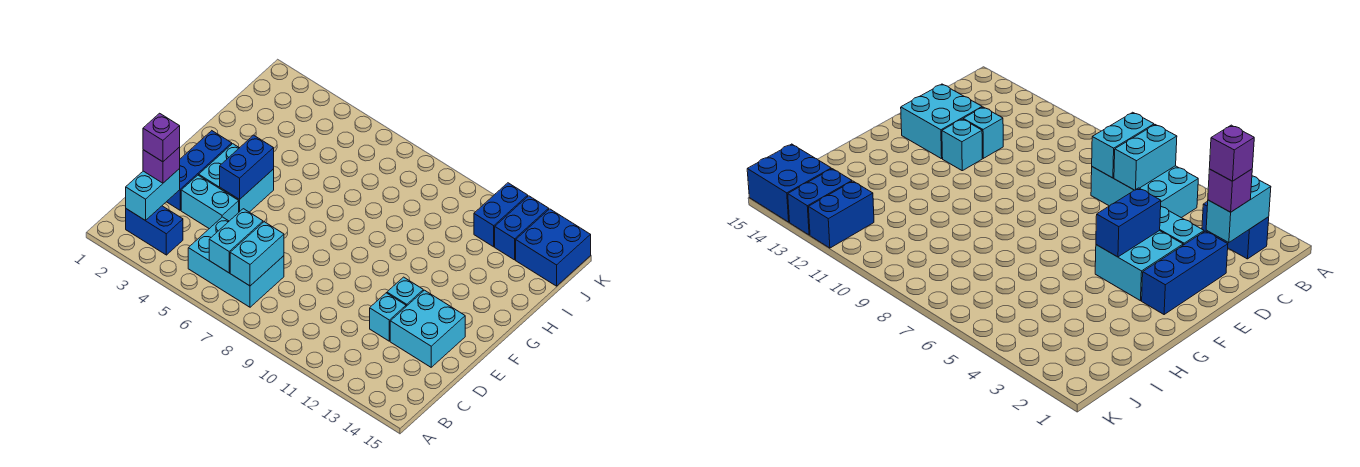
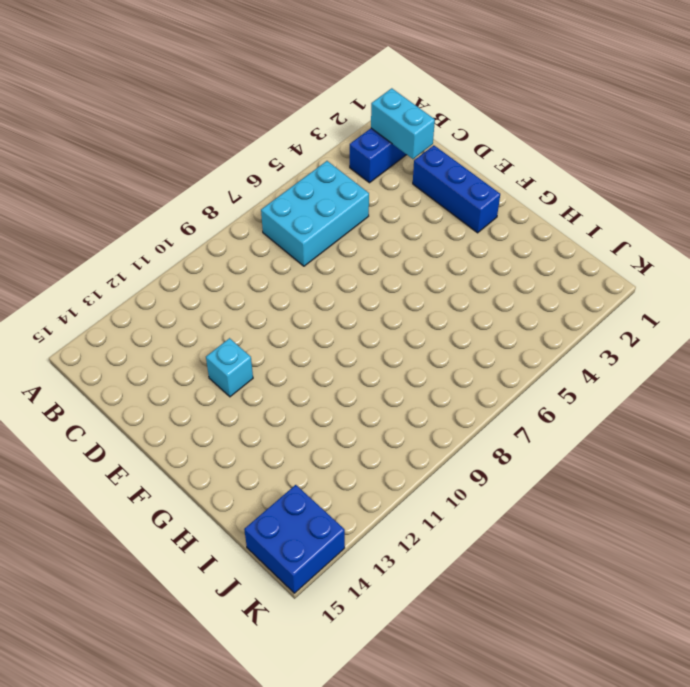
none -> cyan 1x2 brick [181,175,239,229]
none -> cyan 1x1 brick [370,293,406,341]
none -> cyan 2x2 brick [390,290,465,367]

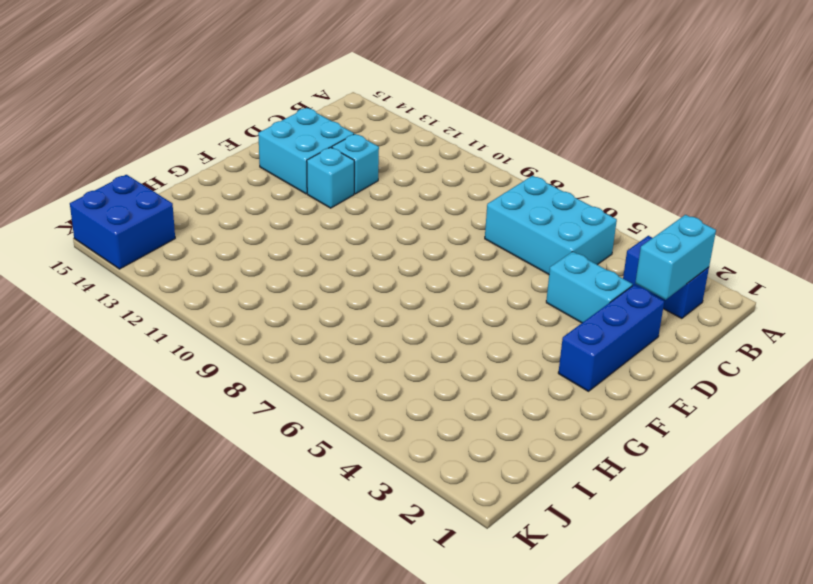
none -> cyan 2x2 brick [199,144,274,212]
none -> blue 1x2 brick [474,183,528,247]
none -> blue 1x2 brick [495,196,549,260]

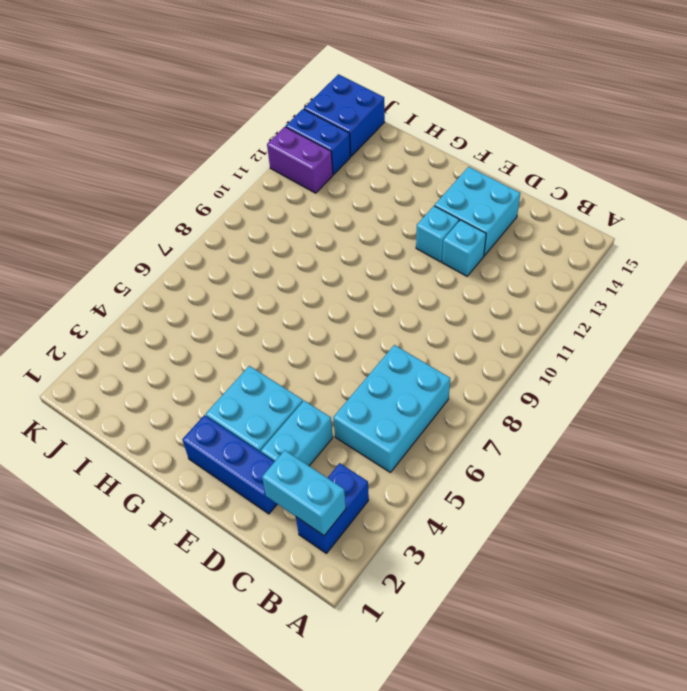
purple 1x2 brick [267,127,333,193] -> blue 1x2 brick [474,183,528,247]
none -> cyan 1x2 brick [209,209,263,273]
none -> cyan 1x2 brick [230,222,284,286]
none -> blue 1x2 brick [220,135,274,200]

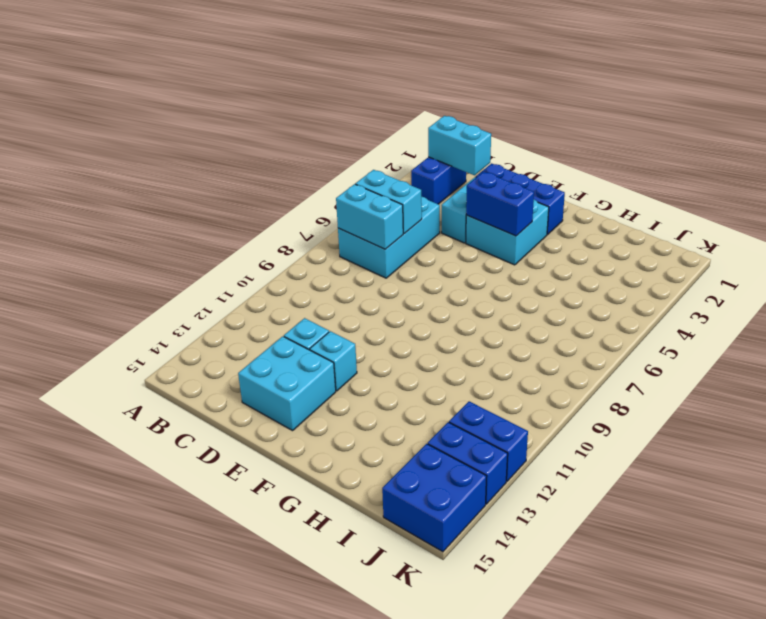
none -> purple 1x1 brick [143,147,180,183]
none -> purple 1x1 brick [143,113,180,162]

